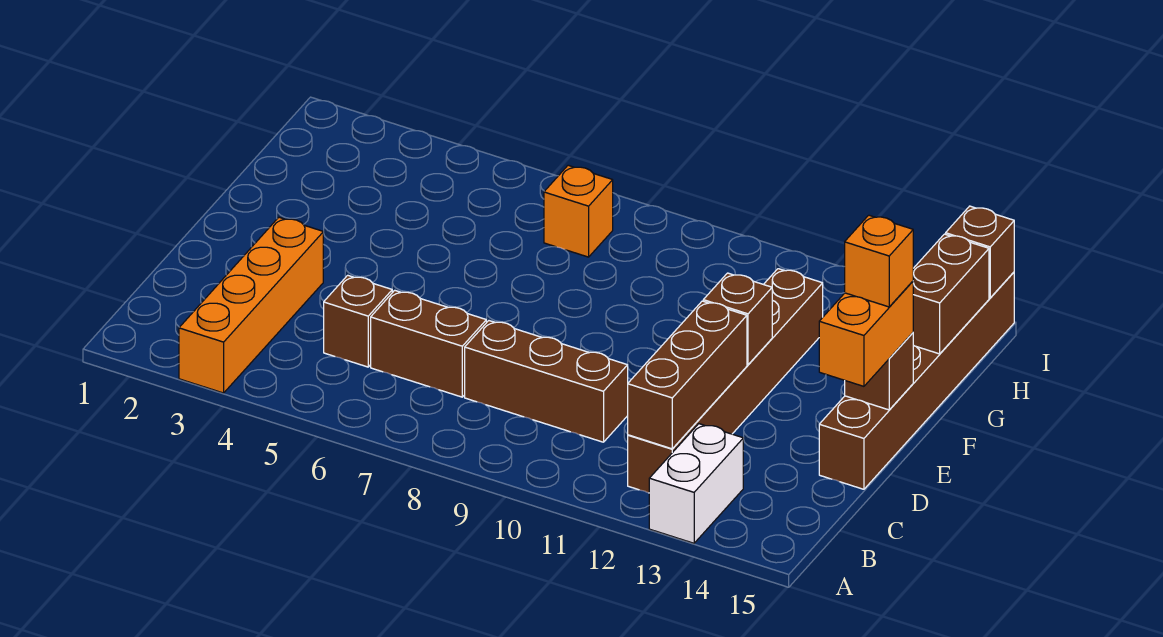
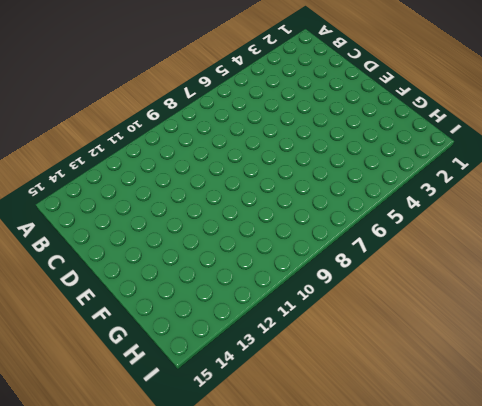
none -> orange 1x4 brick [179,217,323,393]
none -> white 1x2 brick [649,424,743,543]
none -> brown 1x6 brick [628,269,823,493]

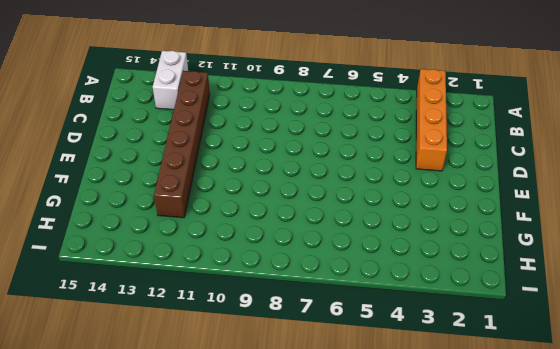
none -> brown 1x1 brick [324,275,392,367]
none -> brown 1x2 brick [371,290,486,397]
none -> brown 1x3 brick [465,321,628,442]

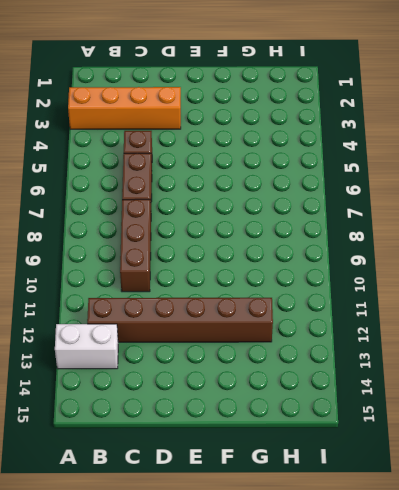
none -> brown 1x6 brick [819,272,1014,489]
none -> orange 1x1 brick [544,165,613,257]
none -> brown 1x3 brick [628,301,747,449]

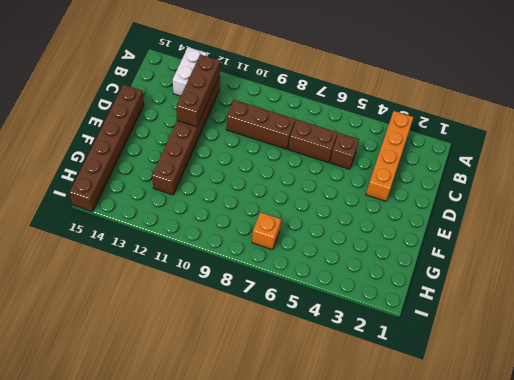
none -> brown 1x1 brick [703,273,772,365]
none -> brown 1x1 brick [845,333,913,410]
none -> brown 1x2 brick [913,234,989,354]

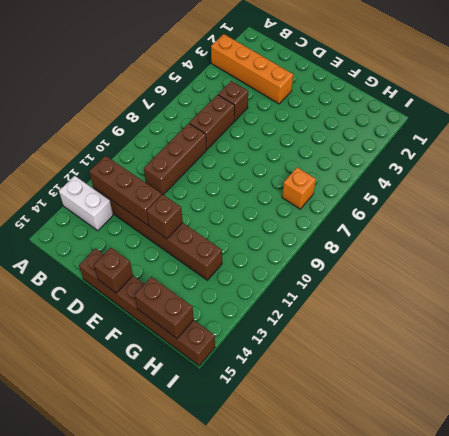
none -> brown 1x1 brick [946,206,1014,298]
none -> orange 1x2 brick [819,281,913,386]
none -> orange 1x1 brick [845,215,913,307]

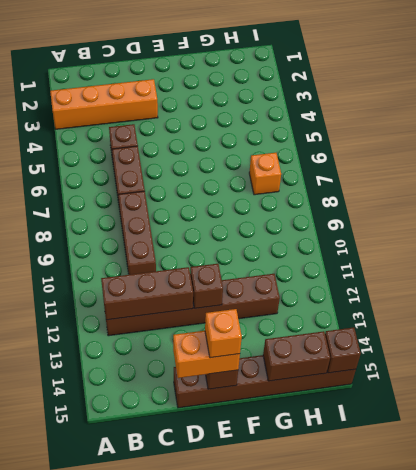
none -> white 1x2 brick [649,424,743,543]

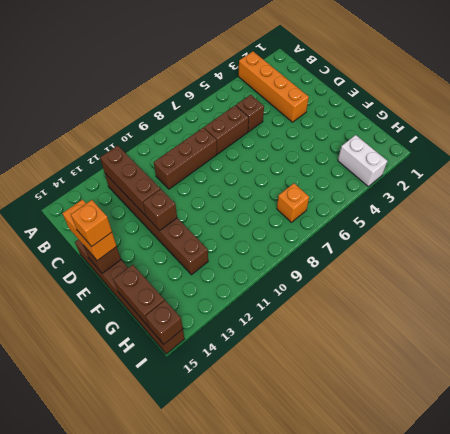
white 1x2 brick [338,135,387,186] -> white 1x2 brick moved to [649,424,743,543]

